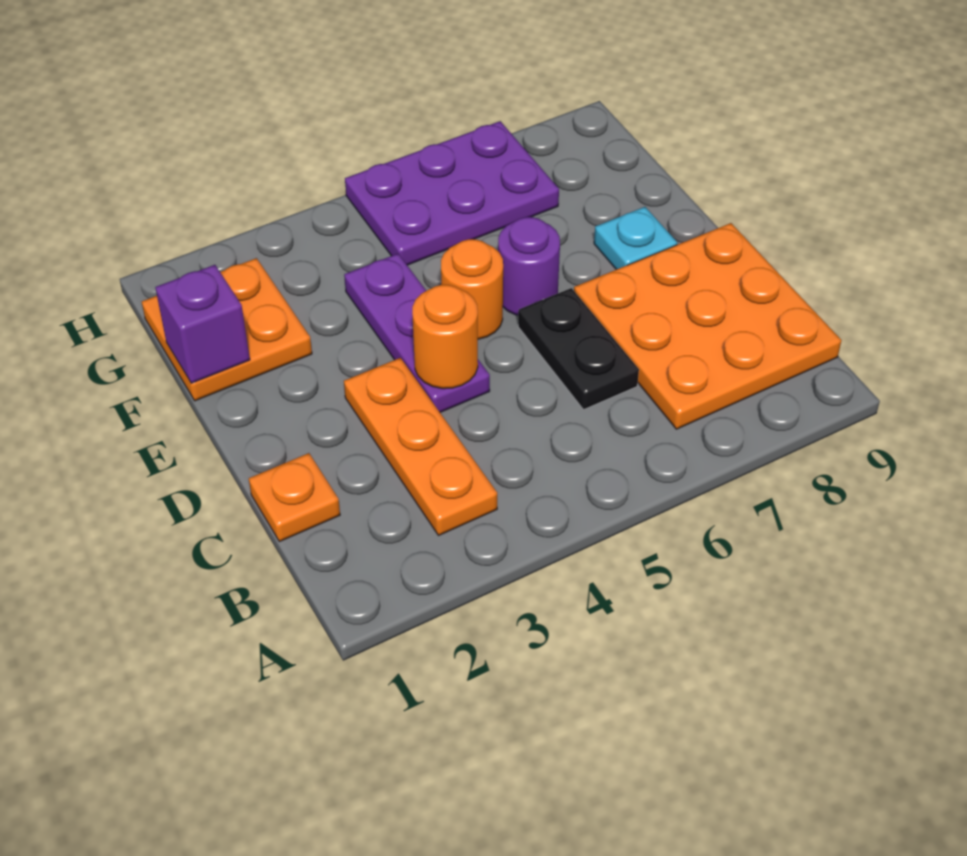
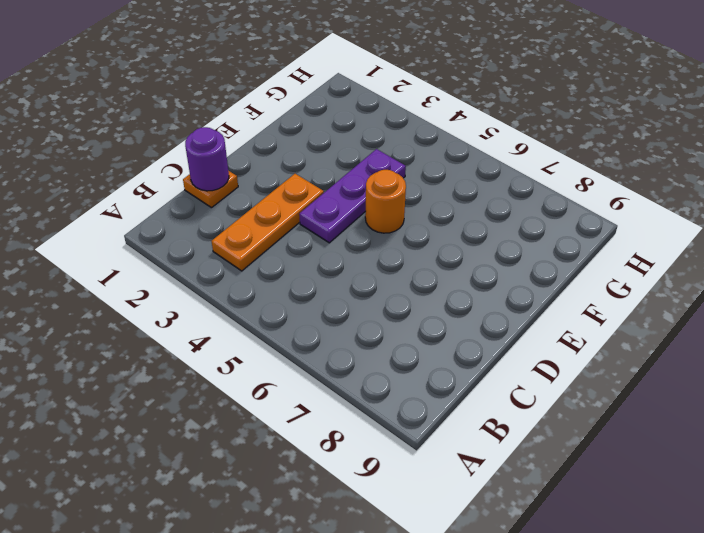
purple 1x1 round brick [185,127,229,191] -> purple 1x1 round brick moved to [498,217,560,315]
none -> orange 3x3 plate [574,223,842,429]
none -> black 1x2 plate [518,288,639,409]
none -> cyan 1x1 plate [594,207,677,270]

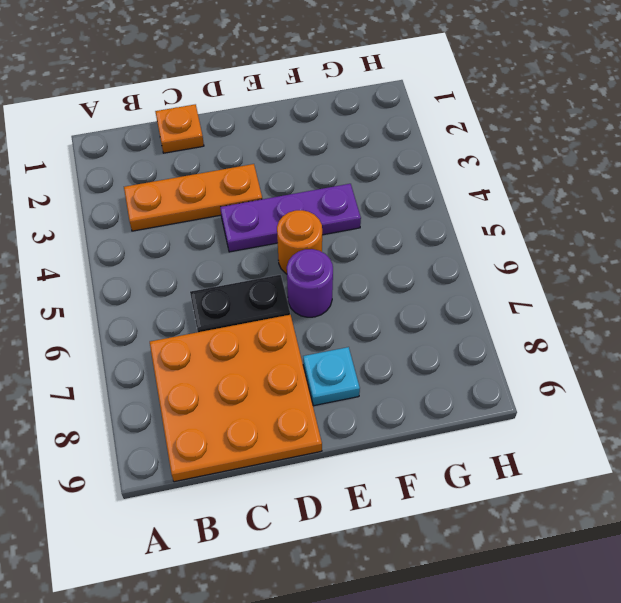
none -> orange 2x2 plate [142,258,312,401]
none -> purple 2x3 plate [345,121,559,265]
none -> orange 1x1 round brick [412,285,478,389]

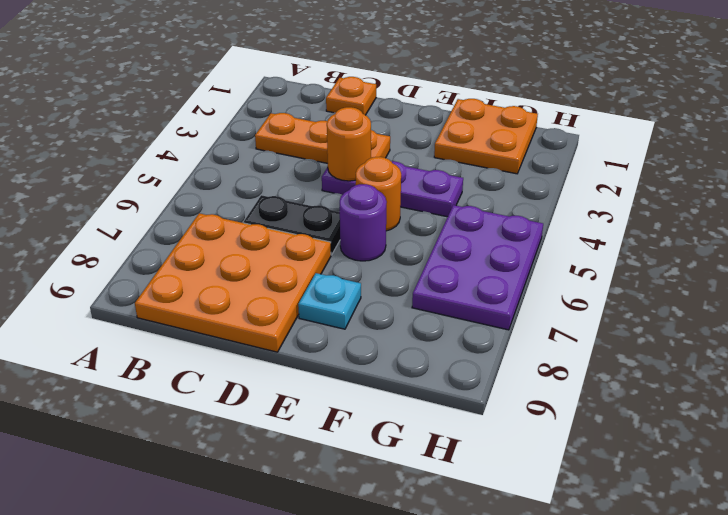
none -> purple 1x1 brick [155,265,250,383]

